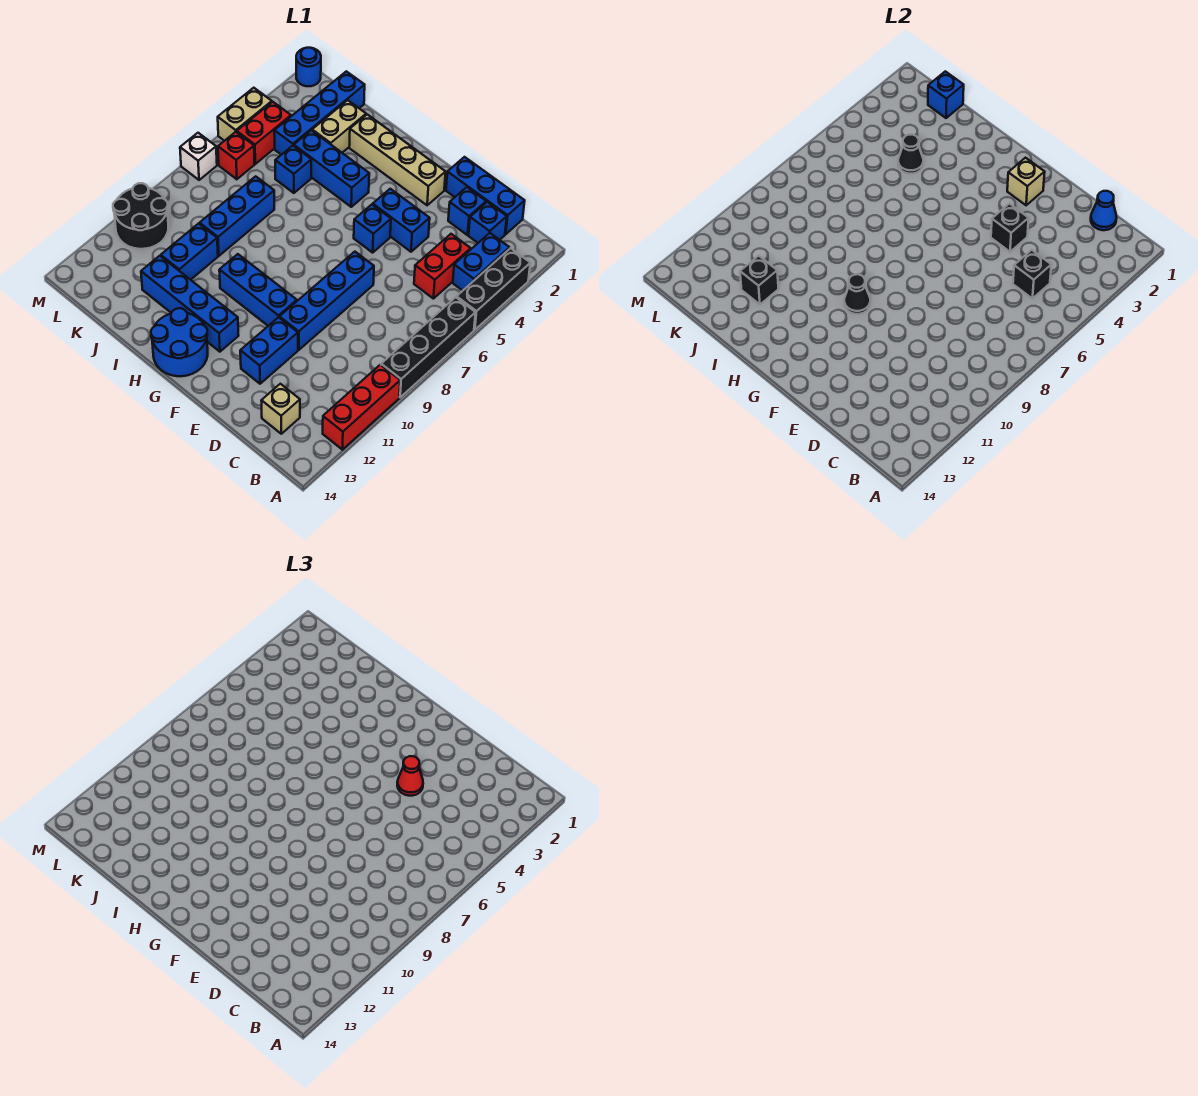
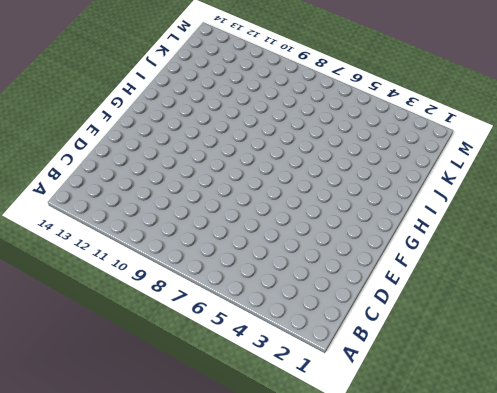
none -> black 1x3 brick [457,248,530,330]
none -> black 1x4 brick [381,297,476,397]
none -> red 1x3 brick [323,365,400,450]
none -> blue 1x2 brick [453,233,509,291]

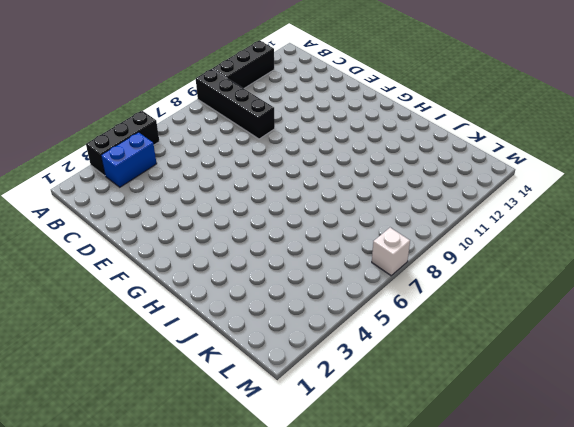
black 1x4 brick [196,69,275,139] -> black 1x4 brick turned to [381,297,476,397]
black 1x3 brick [212,40,274,89] -> red 1x3 brick [323,365,400,450]
none -> blue 1x3 brick [446,157,525,234]
none -> blue 1x1 brick [469,202,507,243]
none -> red 1x2 brick [414,234,471,299]
none -> tan 1x1 brick [261,384,300,434]

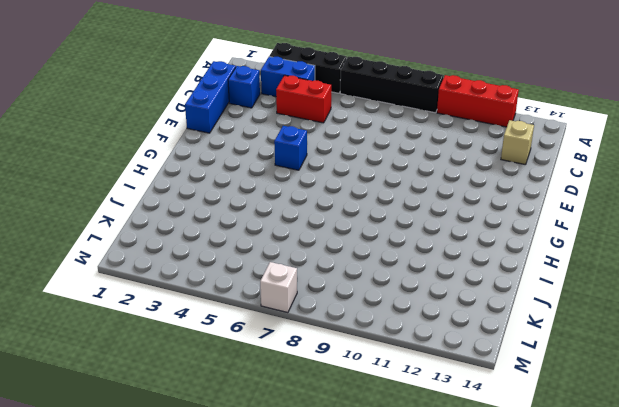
none -> blue 1x1 brick [448,187,486,235]
none -> blue 1x2 brick [373,189,430,252]
none -> blue 1x4 brick [279,252,374,350]
none -> blue 1x2 brick [240,317,298,384]

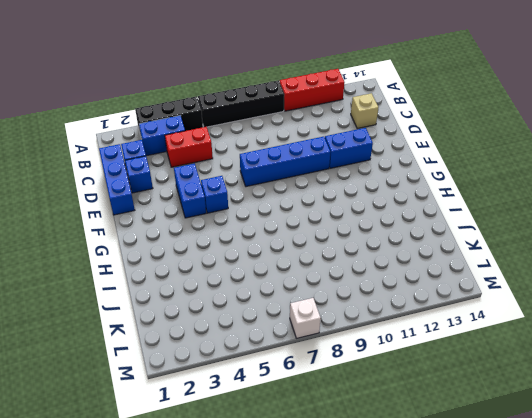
none -> tan 1x4 brick [349,115,446,205]
none -> blue 1x3 brick [219,254,297,326]
none -> blue 1x4 brick [141,256,239,352]
none -> blue 2x2 round brick [151,308,208,376]

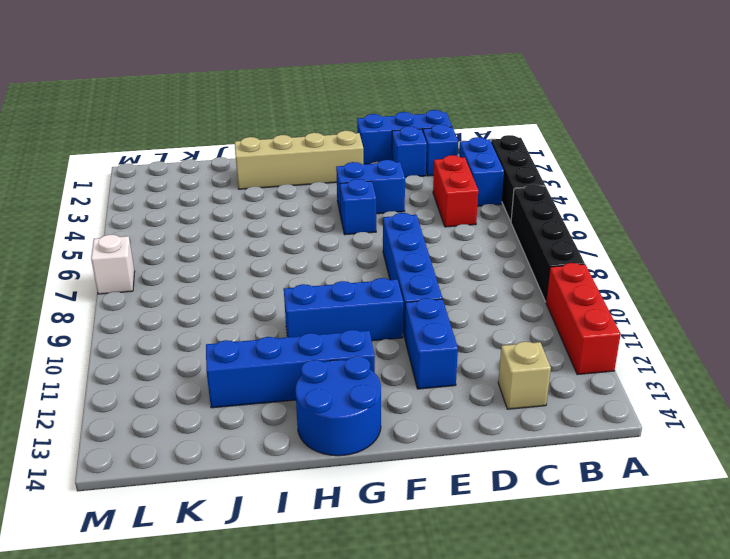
none -> blue 1x3 brick [294,130,369,207]
none -> tan 1x2 brick [312,100,366,153]
none -> blue 1x1 brick [275,146,311,193]
none -> blue 1x3 brick [200,176,274,256]

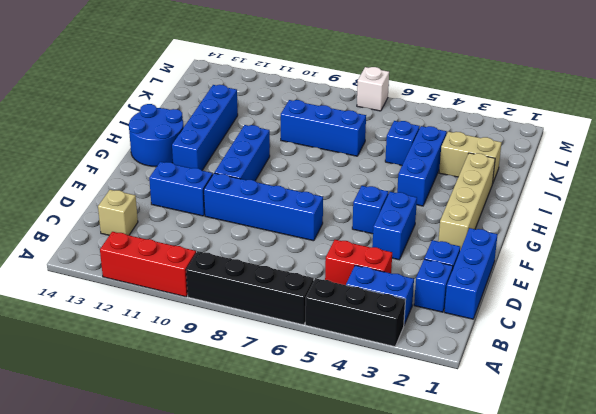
none -> blue 1x2 brick [161,224,218,280]
none -> blue 1x4 brick [274,71,365,155]
none -> red 1x2 brick [237,102,291,164]
none -> red 1x1 brick [218,132,254,179]

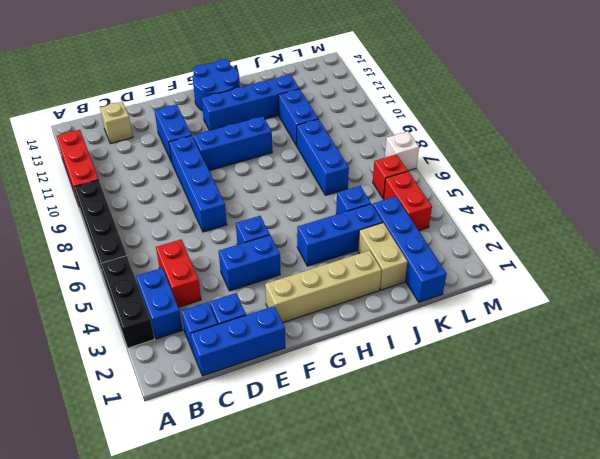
none -> black 2x2 round brick [113,183,168,249]
none -> blue 1x1 round brick [296,48,321,86]
none -> tan 1x2 brick [218,88,272,141]
none -> blue 1x1 cone [1091,191,1117,230]

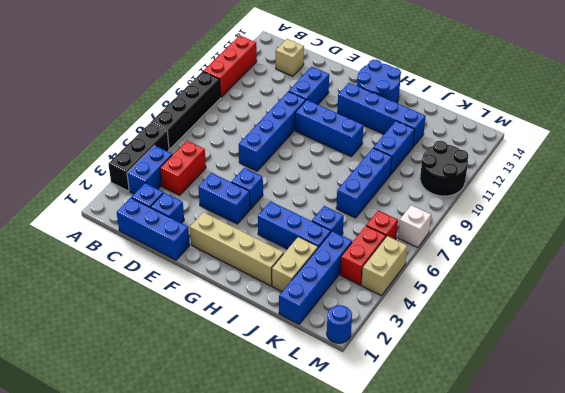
none -> blue 1x1 cone [1091,191,1117,230]
none -> black 1x1 brick [1013,250,1051,299]
none -> black 1x1 brick [991,204,1029,252]
none -> tan 1x1 brick [1007,158,1045,205]

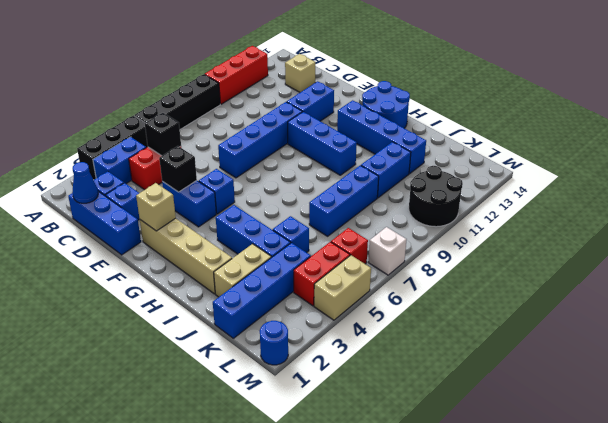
none -> black 1x1 cone [844,274,870,314]
none -> black 1x1 cone [898,135,923,174]
none -> black 1x1 brick [740,256,778,304]
none -> blue 1x1 brick [928,71,964,118]

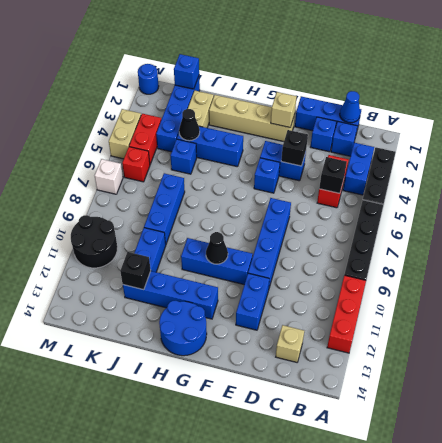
none -> red 1x1 cone [397,756,423,796]

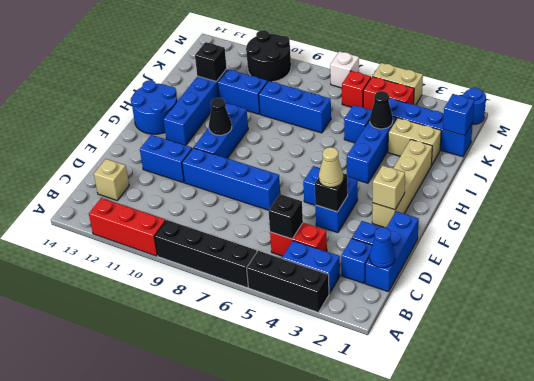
tan 1x1 cone [319,147,343,187] -> red 1x1 cone [397,756,423,796]

